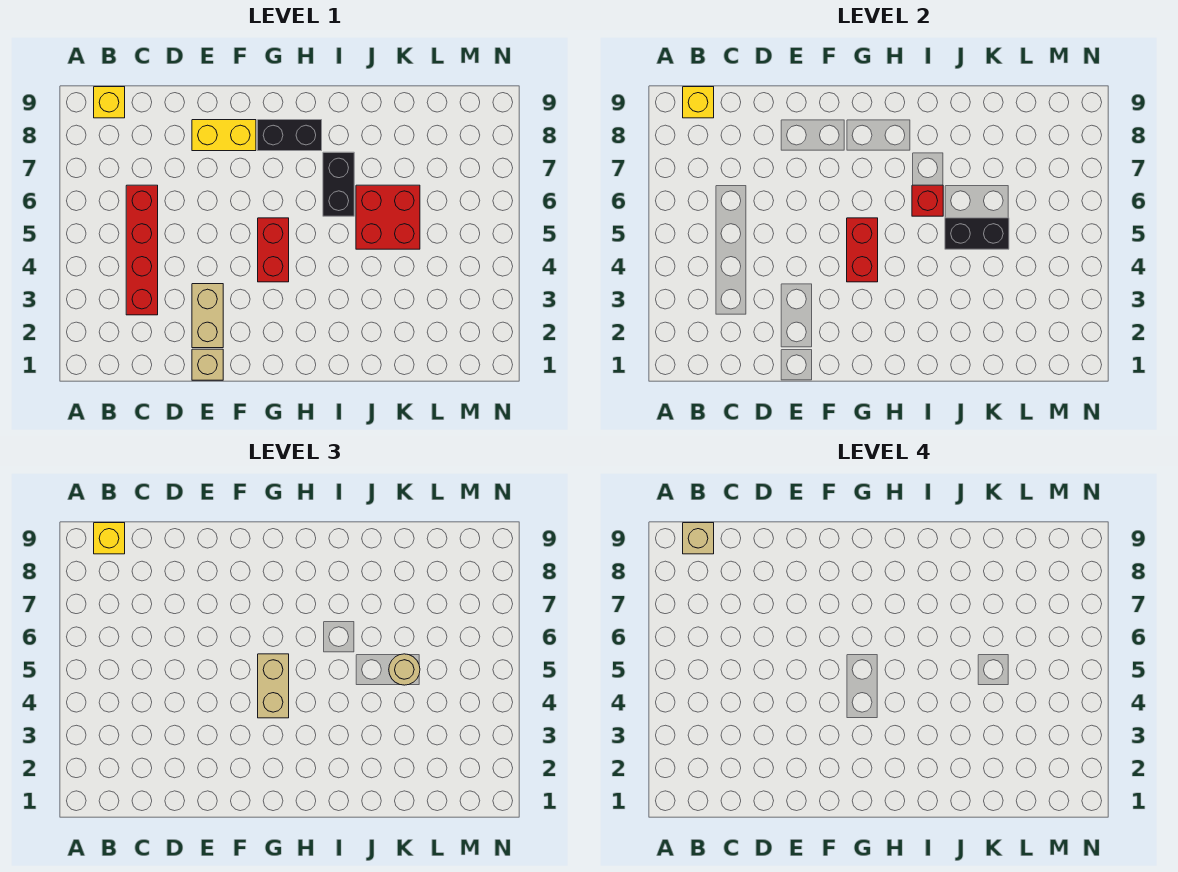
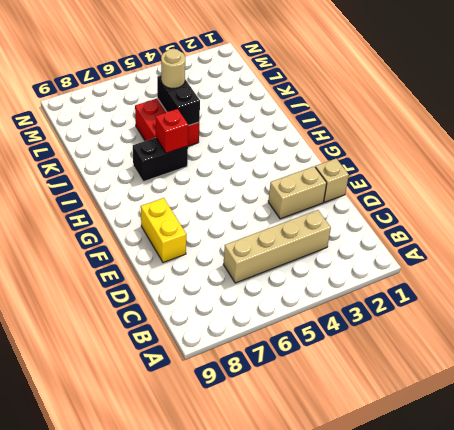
tan 1x4 brick [224,210,331,283] -> red 1x4 brick [126,185,158,315]
none -> yellow 1x1 brick [94,87,125,118]
none -> red 1x2 brick [258,218,289,282]
none -> black 1x2 brick [258,120,322,151]

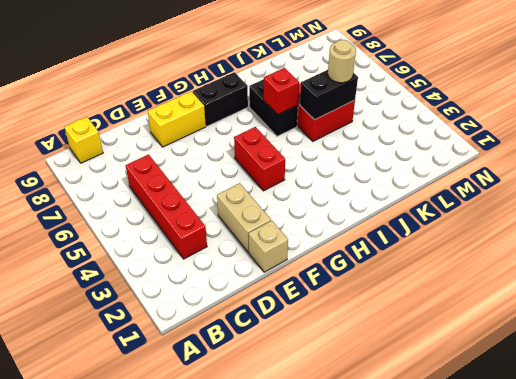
none -> yellow 1x1 brick [683,87,714,118]
none -> red 1x2 brick [847,218,878,282]
none -> yellow 1x1 brick [94,523,125,554]

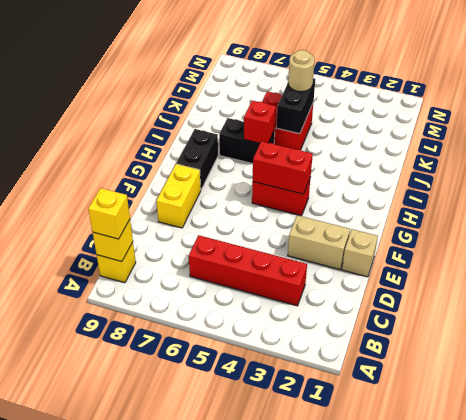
none -> tan 1x2 brick [258,654,289,718]
none -> tan 1x1 brick [683,523,714,554]

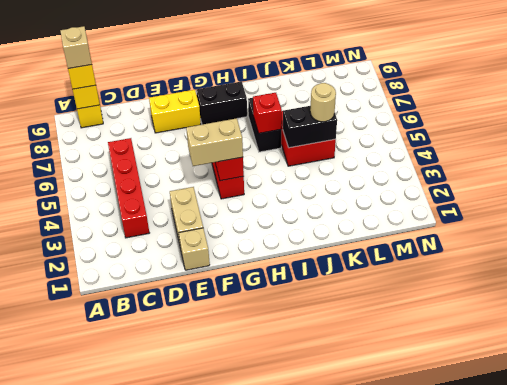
tan 1x2 brick [186,118,243,166] -> tan 1x2 brick turned to [258,654,289,718]

